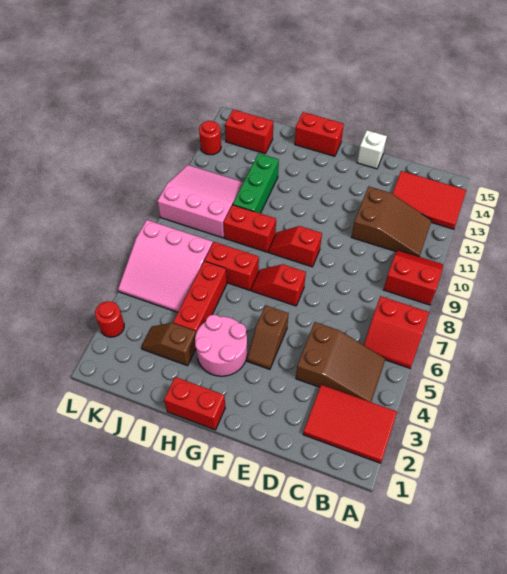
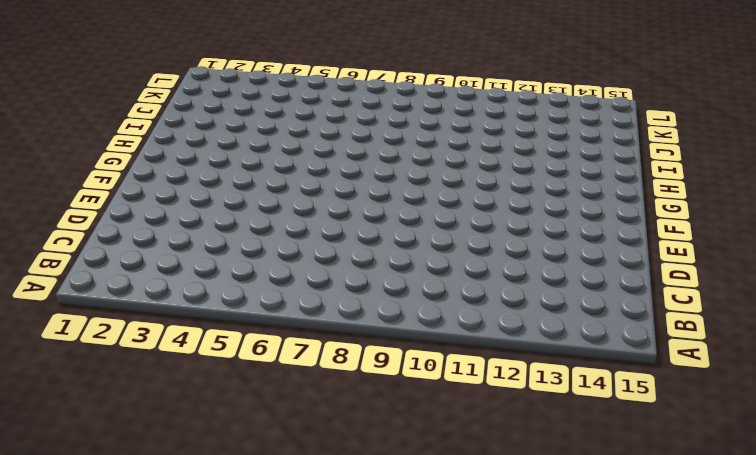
none -> red 2x3 tile [303,385,397,463]
none -> red 2x2 slope [364,296,429,368]
none -> red 2x2 slope [384,250,443,305]

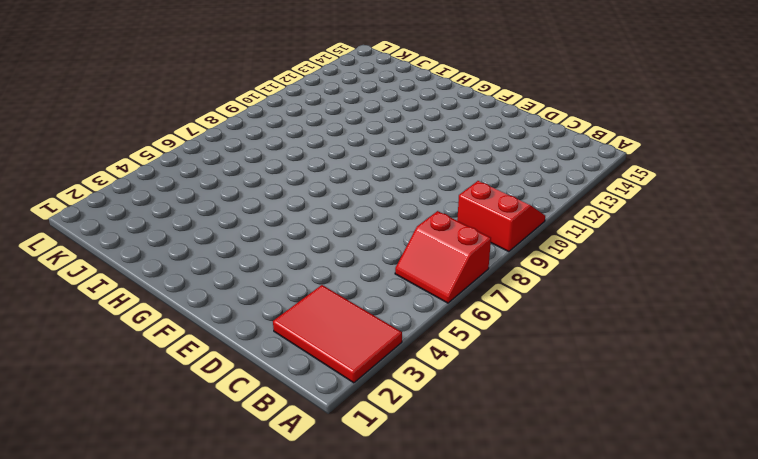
none -> red 2x3 tile [392,171,466,229]
none -> brown 2x3 slope [296,322,385,402]
none -> brown 2x3 slope [352,186,432,257]

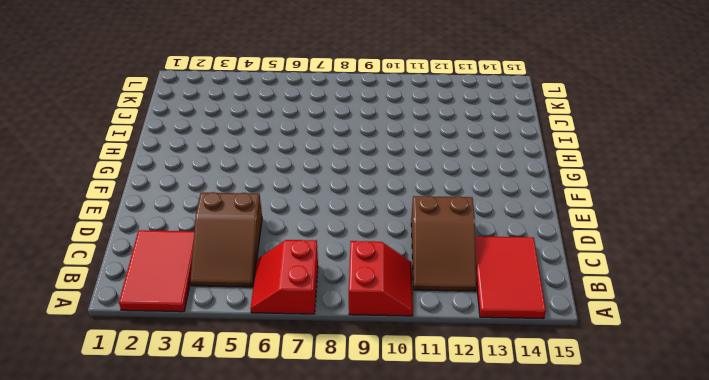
none -> white 1x1 brick [357,130,387,169]
none -> brown 1x2 slope [247,305,289,369]
none -> red 1x2 slope [251,264,306,306]

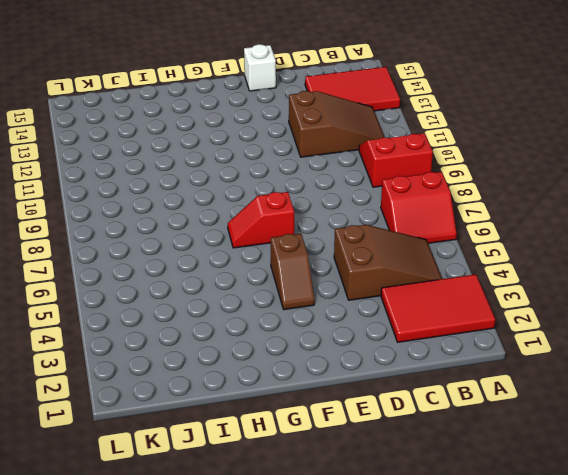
none -> red 1x2 slope [269,226,322,267]
none -> red 1x2 brick [164,377,225,430]
none -> pink 2x2 round brick [195,314,247,376]

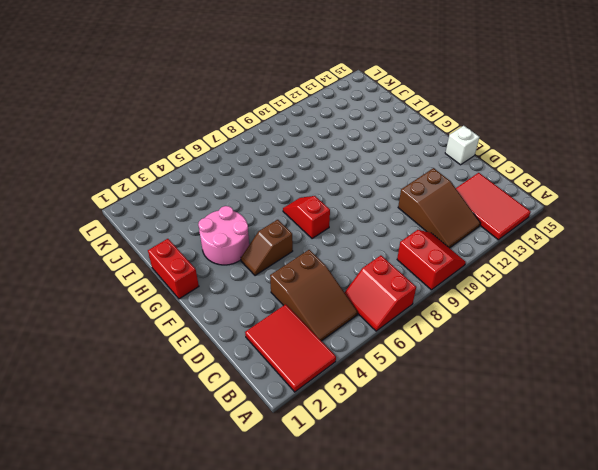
none -> red 1x2 slope [269,226,322,267]
none -> red 1x2 brick [295,112,344,156]
none -> red 1x2 brick [204,242,259,290]

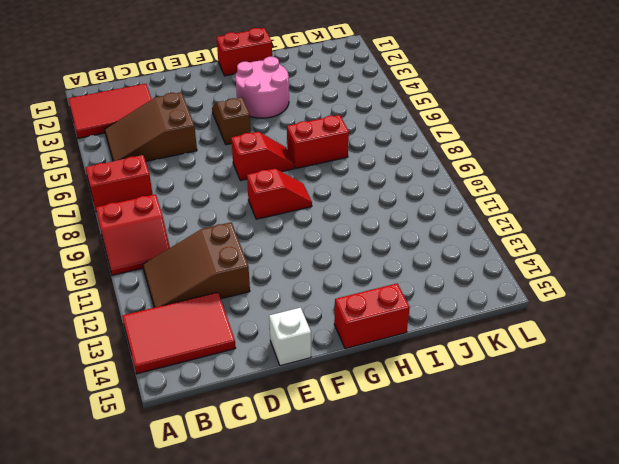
none -> red 1x2 brick [224,205,276,252]
none -> brown 1x2 slope [141,323,196,366]
none -> red 1x3 brick [173,261,227,333]

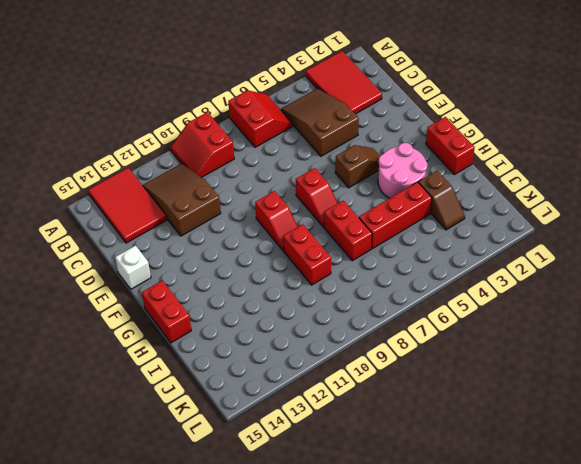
none -> green 1x3 brick [233,153,279,213]
none -> pink 3x3 slope [118,220,213,312]
none -> pink 3x3 slope [157,165,243,238]

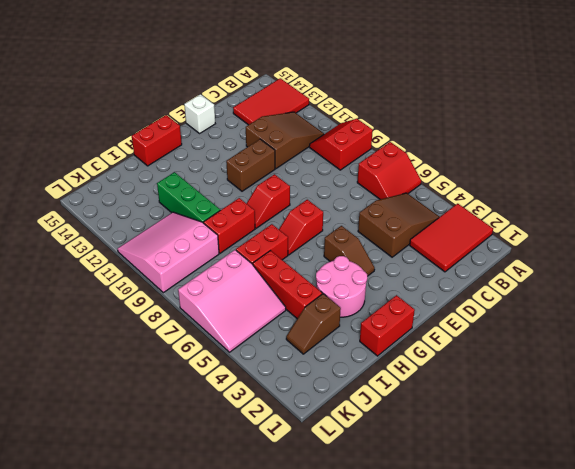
brown 1x2 brick [226,139,275,191] -> none
none -> red 1x2 brick [225,109,273,154]
none -> red 1x1 round brick [95,301,124,337]
none -> red 1x1 round brick [199,121,221,155]

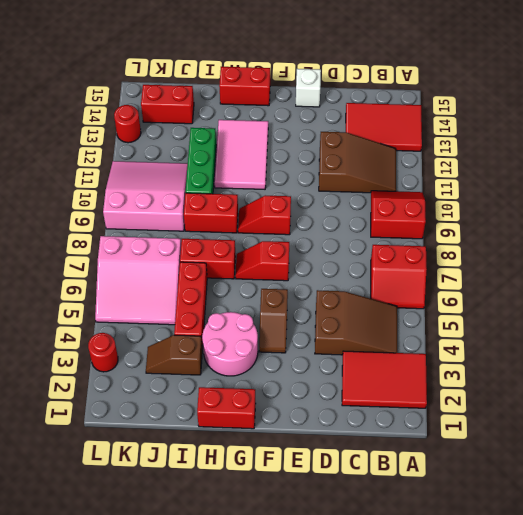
pink 2x3 tile [214,120,268,189] -> none

